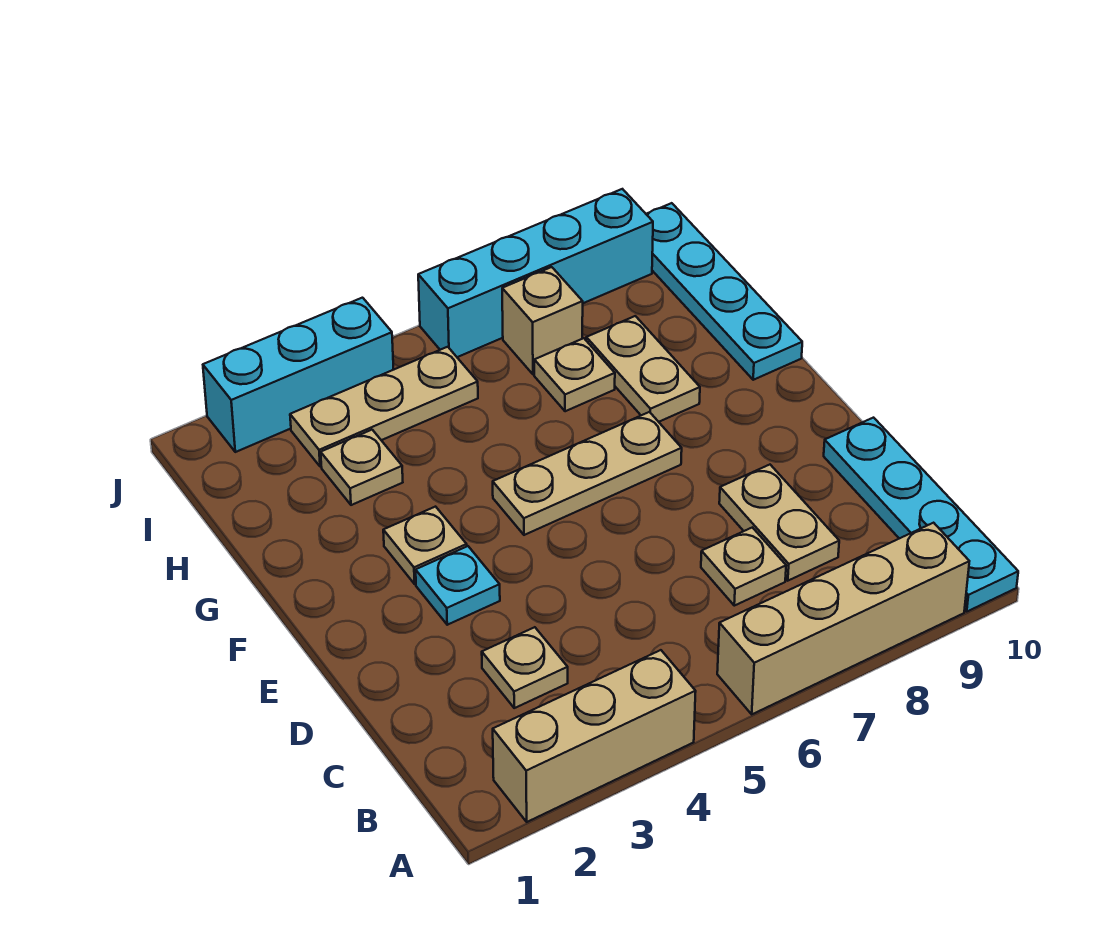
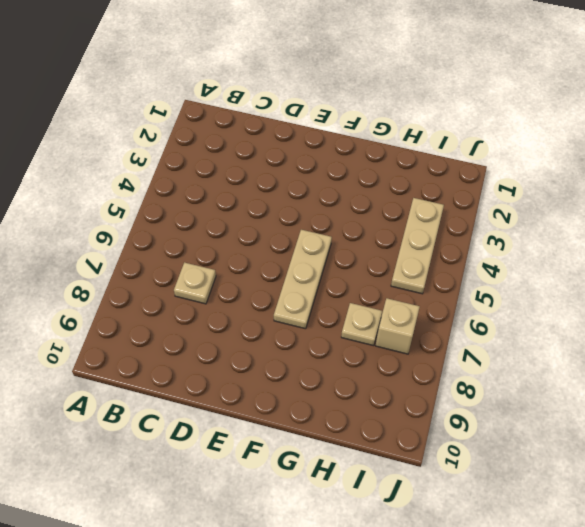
none -> tan 1x3 brick [493,650,696,822]
none -> tan 1x4 brick [717,523,969,714]
none -> cyan 1x4 plate [824,418,1018,611]

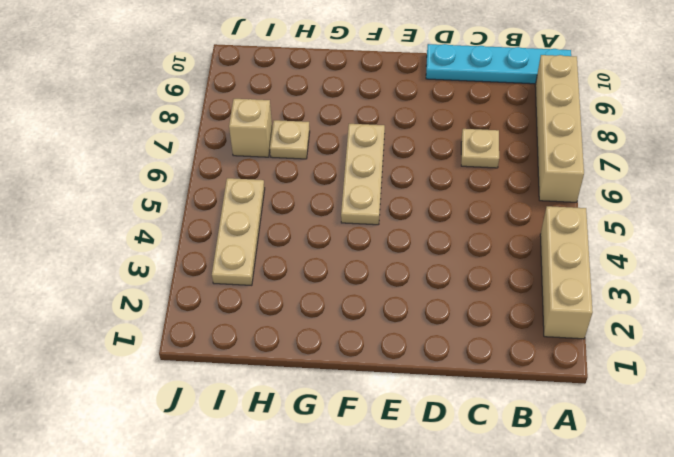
none -> tan 1x1 plate [482,627,568,708]
none -> tan 1x2 plate [719,465,839,581]
none -> cyan 1x1 plate [416,546,500,625]

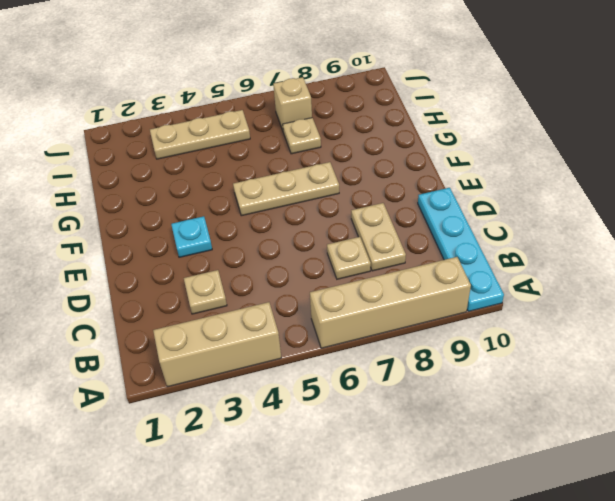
none -> tan 1x1 plate [383,507,467,584]
none -> tan 1x2 plate [586,316,700,422]
none -> cyan 1x4 plate [646,203,802,380]

